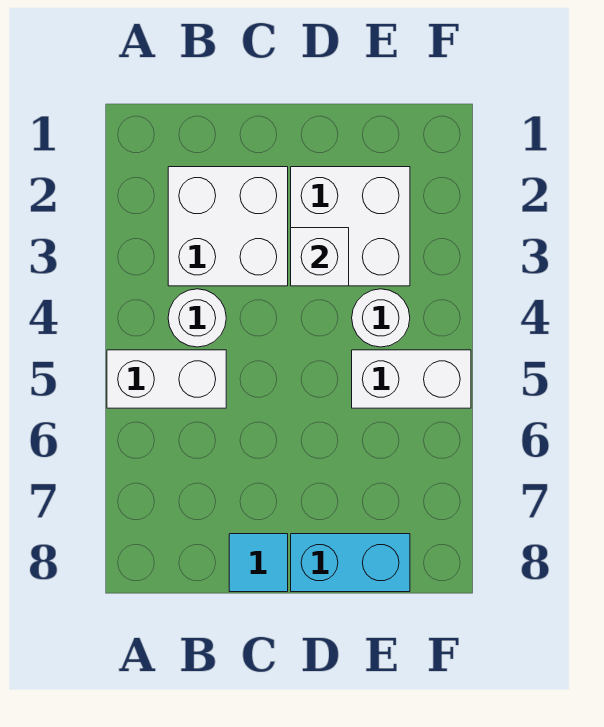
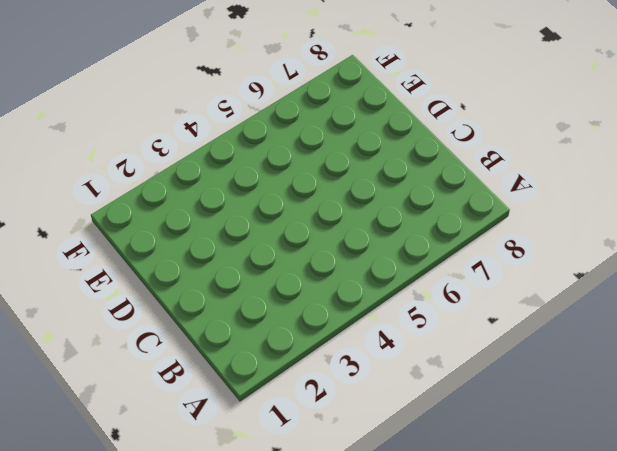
none -> white 1x2 brick [107,350,226,408]
none -> white 2x2 brick [168,167,288,286]

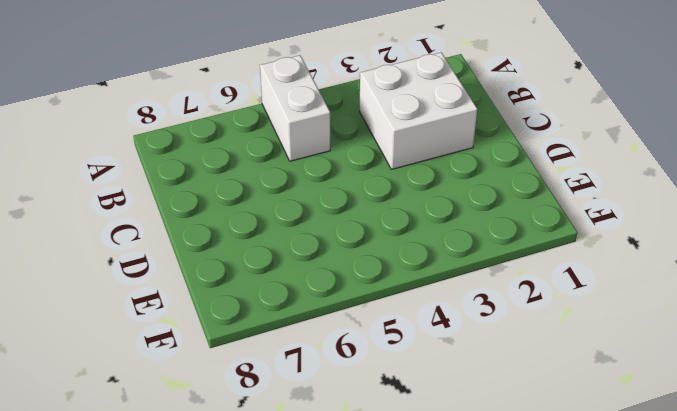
none -> white 1x1 round brick [168,289,226,347]
none -> cyan 1x1 tile [229,534,288,592]

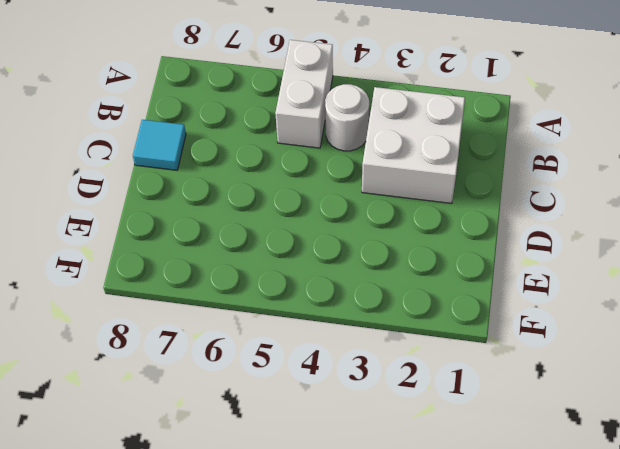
none -> white 2x2 brick [291,167,410,286]
none -> cyan 1x2 brick [291,534,410,592]

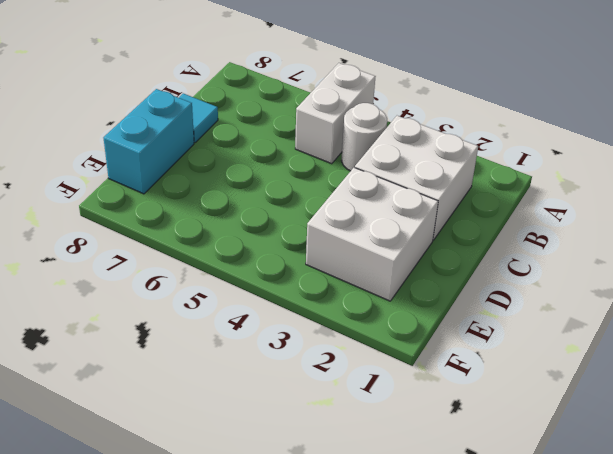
none -> white 1x1 round brick [352,289,410,347]
none -> white 1x2 brick [352,350,471,408]

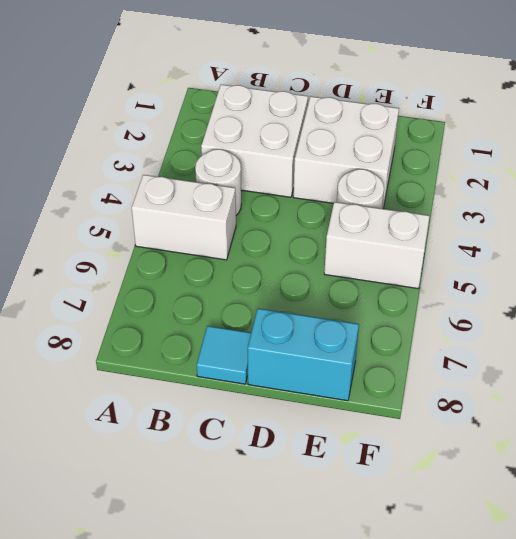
none -> white 1x1 brick [291,228,349,286]

